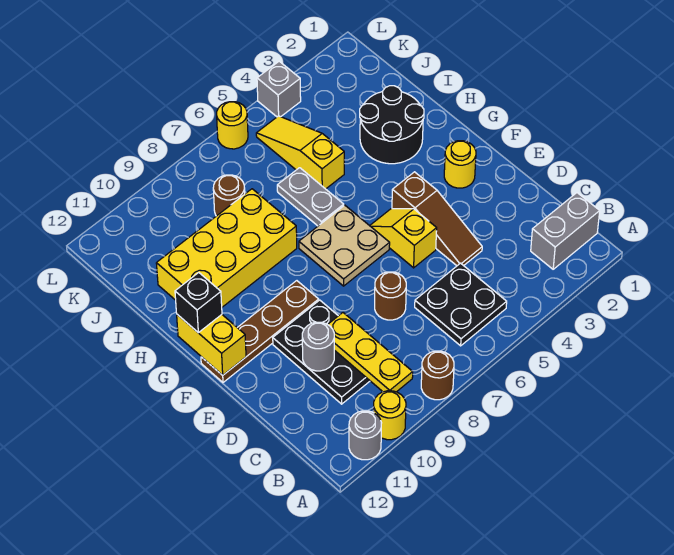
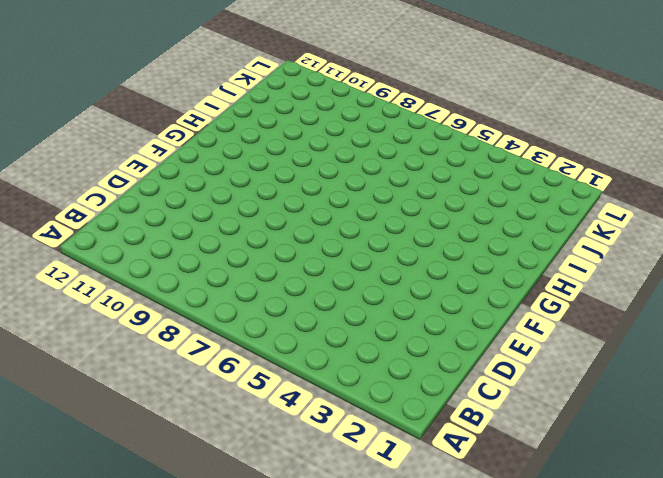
none -> brown 1x1 round brick [421,351,454,400]
none -> yellow 1x1 round brick [374,391,406,440]
none -> grey 1x1 round brick [349,411,381,460]

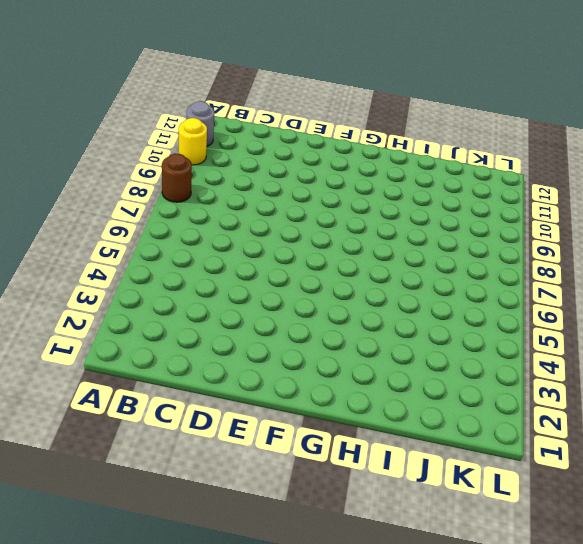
none -> grey 1x2 brick [531,193,600,269]
none -> black 2x2 plate [415,263,507,346]
none -> black 2x3 plate [273,300,370,404]

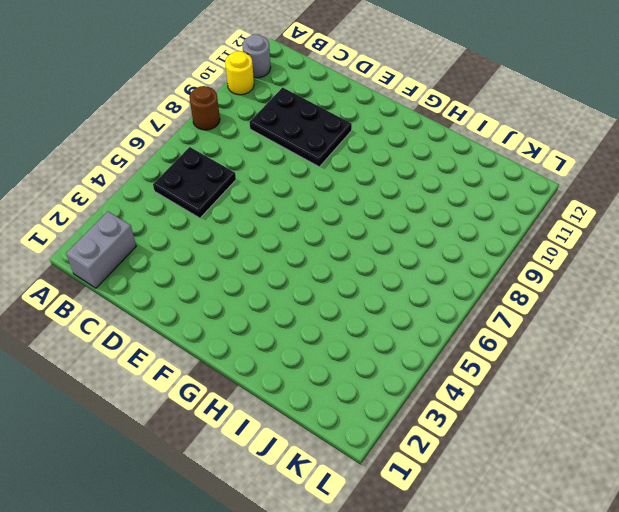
none -> brown 1x3 slope [392,172,482,266]
none -> brown 1x1 round brick [375,272,406,320]
none -> yellow 1x2 slope [370,209,437,268]

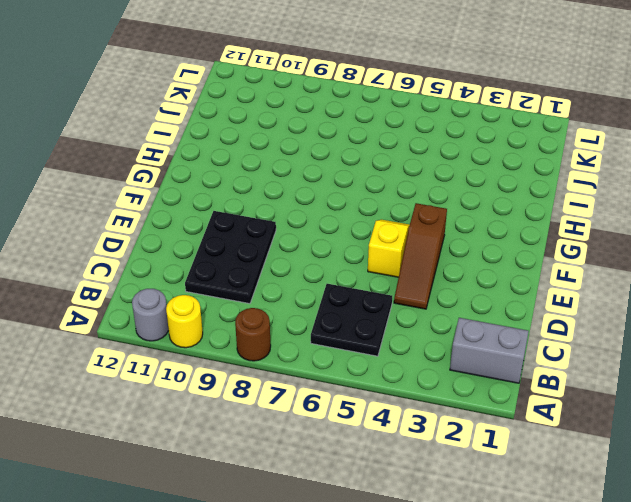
none -> brown 1x1 round brick [375,272,406,320]
none -> yellow 1x1 round brick [444,141,476,188]
none -> tan 2x2 plate [299,205,390,286]

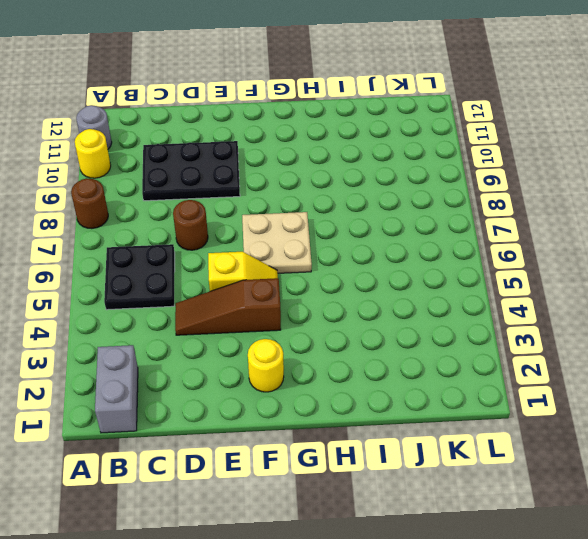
none -> brown 1x4 plate [201,281,319,382]
none -> black 2x2 round brick [360,86,424,164]
none -> grey 1x2 plate [277,168,344,226]

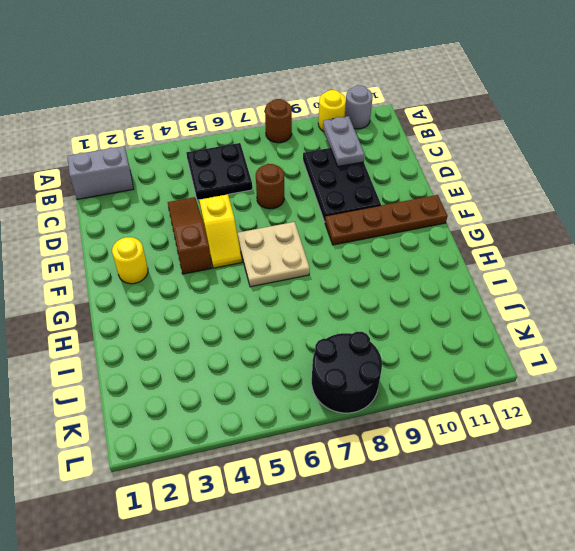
grey 1x2 plate [323,116,365,167] -> grey 1x2 plate moved to [277,168,344,226]
black 2x2 round brick [312,332,382,413] -> black 2x2 round brick moved to [360,86,424,164]
none -> yellow 2x4 brick [156,189,297,307]
none -> yellow 1x3 slope [256,116,344,189]
none -> brown 1x1 round brick [213,175,245,216]

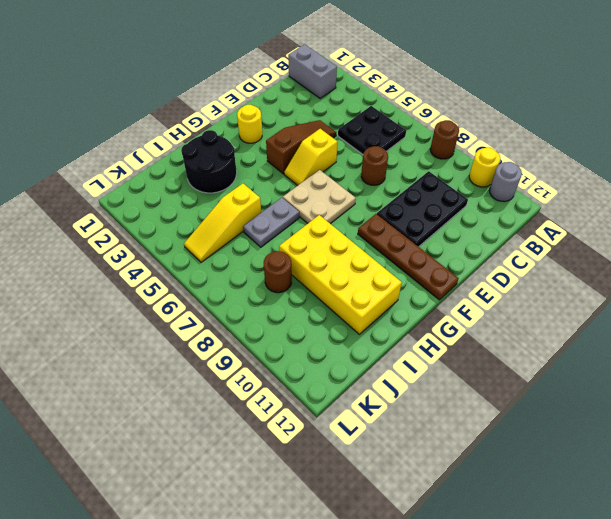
none -> grey 1x1 brick [257,61,301,117]
none -> yellow 1x1 round brick [217,102,248,149]
none -> yellow 1x3 plate [328,313,413,392]

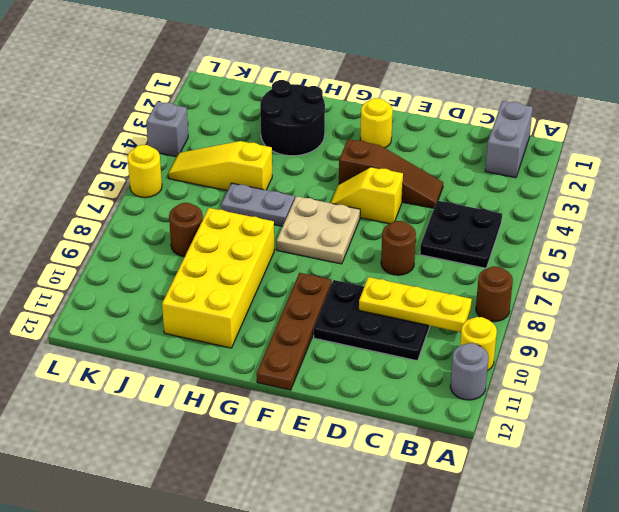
none -> grey 1x1 round brick [302,322,334,371]
none -> yellow 1x2 brick [177,315,246,375]
none -> black 1x1 brick [175,273,222,333]

